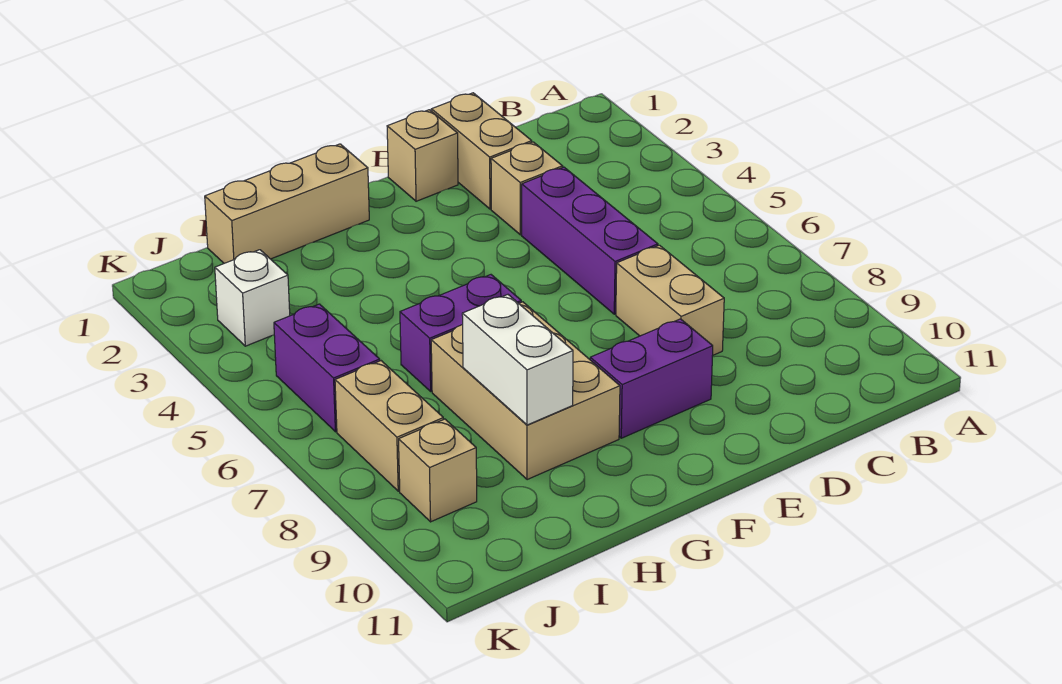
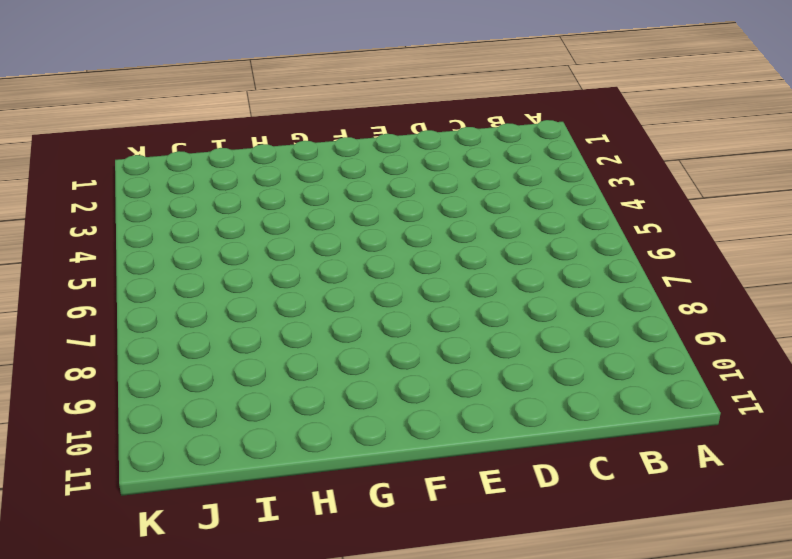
none -> tan 1x2 brick [431,93,532,209]
none -> tan 1x1 brick [491,142,562,235]
none -> purple 1x3 brick [522,167,658,314]

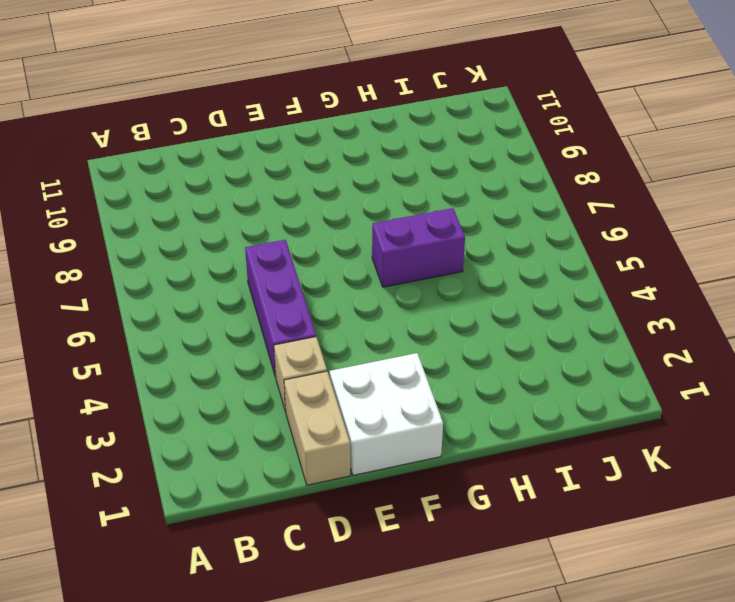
white 2x2 brick [330,353,443,475] -> tan 1x1 brick [387,110,458,201]
none -> tan 1x2 brick [616,245,724,355]
none -> purple 1x2 brick [590,319,713,438]
none -> tan 1x3 brick [205,144,369,263]

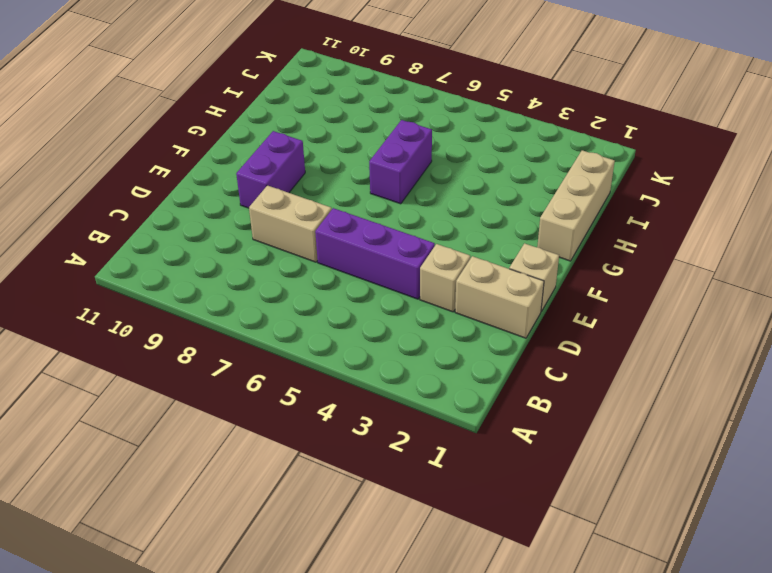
none -> tan 2x3 brick [431,302,620,480]
none -> white 1x1 brick [215,250,290,346]
none -> purple 1x2 brick [274,304,380,432]

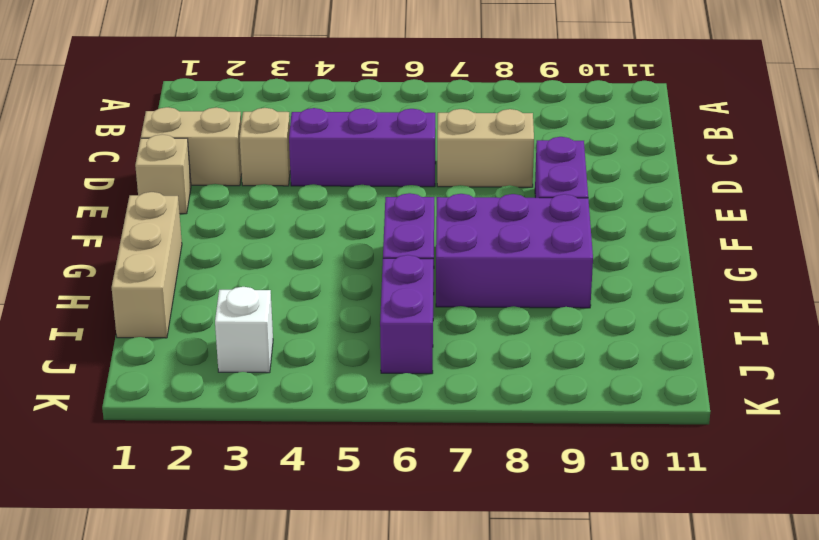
purple 2x3 brick [436,194,593,308] -> tan 2x3 brick [431,302,620,480]
purple 1x2 brick [380,255,433,374] -> purple 1x2 brick turned to [274,304,380,432]
none -> tan 1x2 brick [335,361,444,491]
none -> tan 1x1 brick [399,419,477,522]
none -> white 1x2 brick [462,295,573,425]

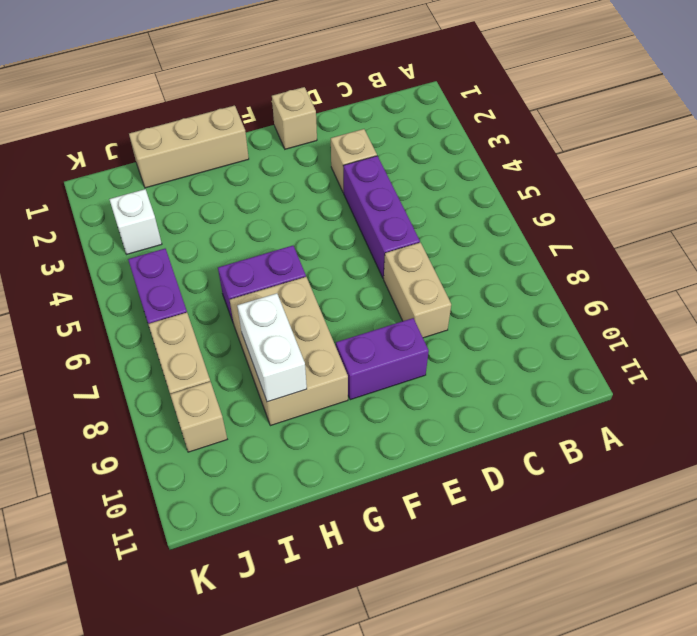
none -> tan 1x2 brick [431,93,532,209]

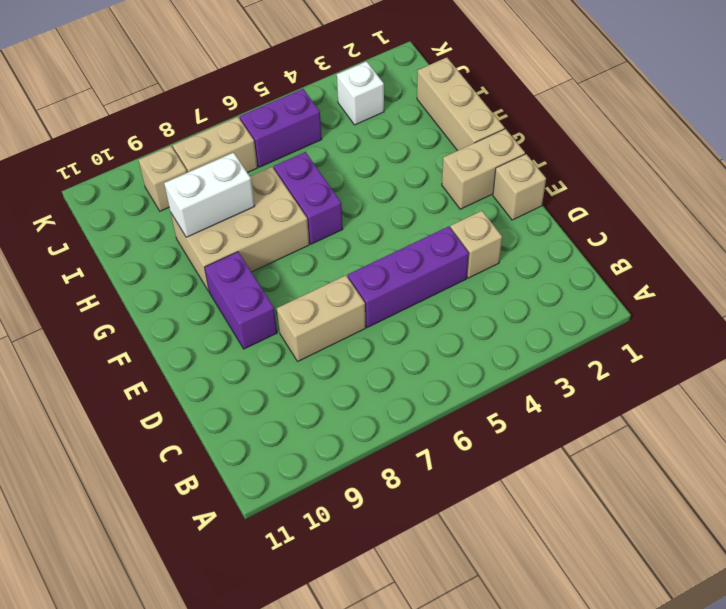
tan 1x2 brick [442,129,525,209] -> tan 1x2 brick moved to [431,93,532,209]

